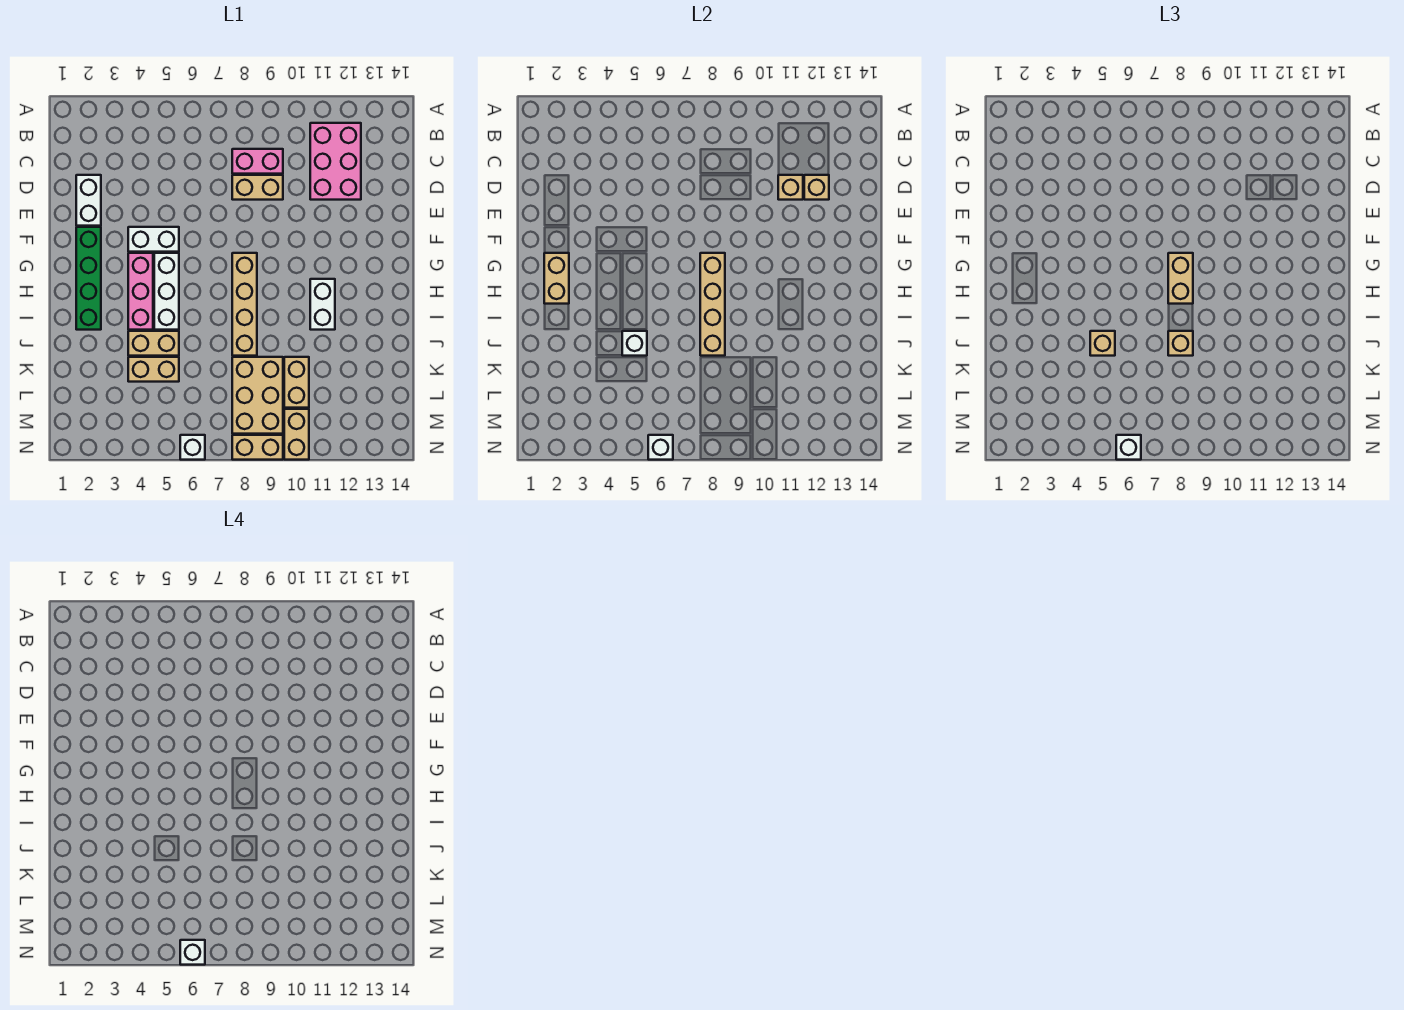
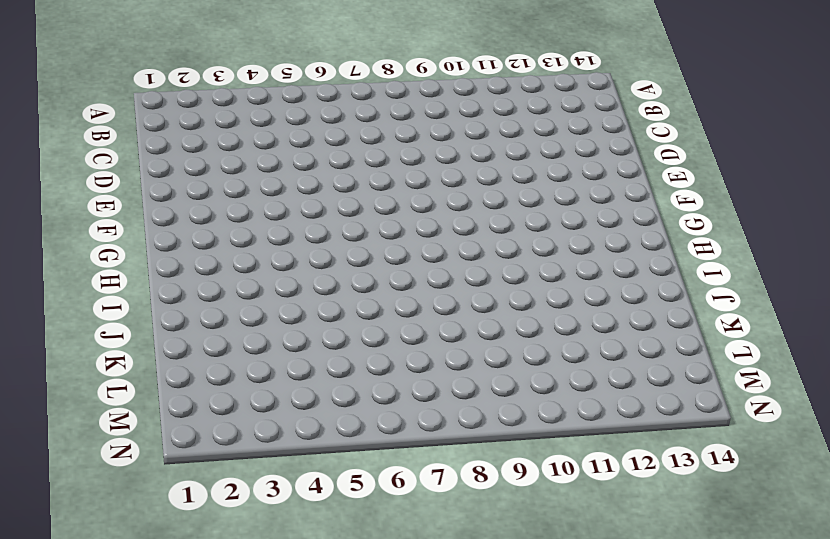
none -> pink 2x3 brick [310,123,361,200]
none -> pink 1x2 brick [232,149,283,174]
none -> white 1x2 brick [76,175,101,226]

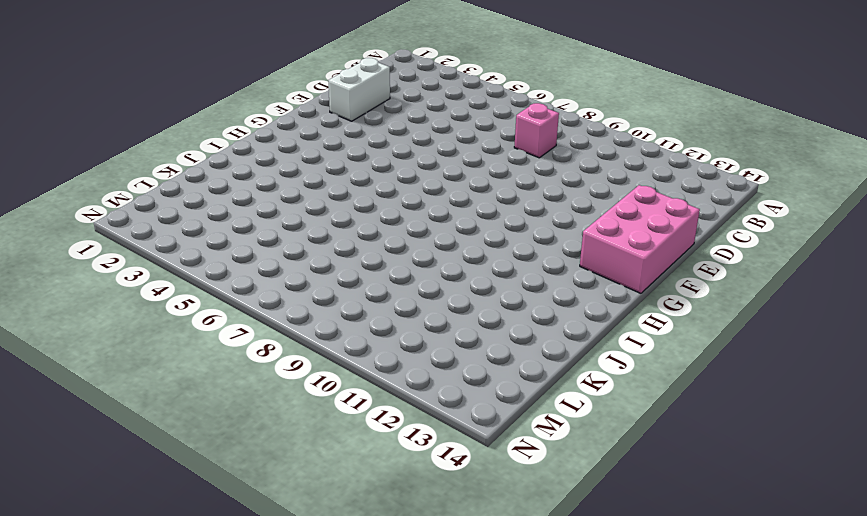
pink 1x1 brick [514,103,559,158] -> pink 1x2 brick [232,149,283,174]
pink 2x3 brick [580,185,700,293] -> pink 2x3 brick moved to [310,123,361,200]
none -> tan 1x2 brick [232,175,283,200]
none -> green 1x4 brick [76,227,101,330]
none -> white 1x2 brick [128,227,179,252]

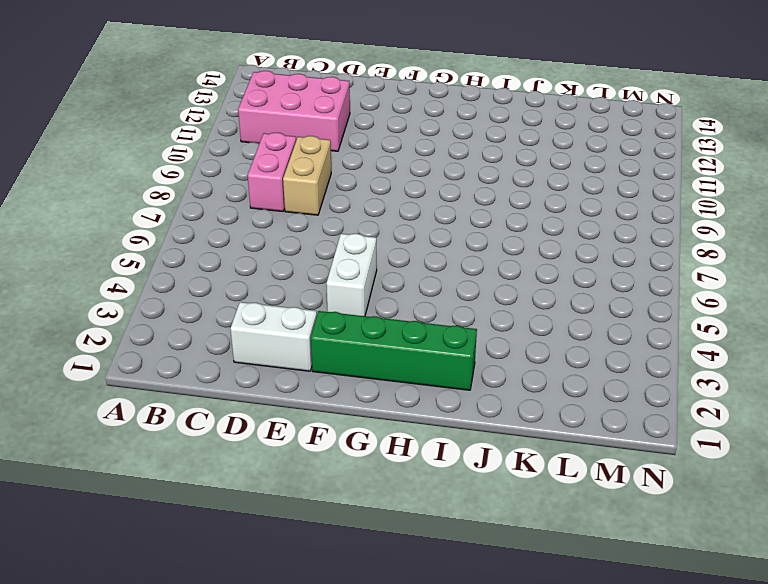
none -> pink 1x3 brick [128,253,153,330]
none -> white 1x3 brick [154,253,179,330]
none -> tan 1x4 brick [232,253,257,356]

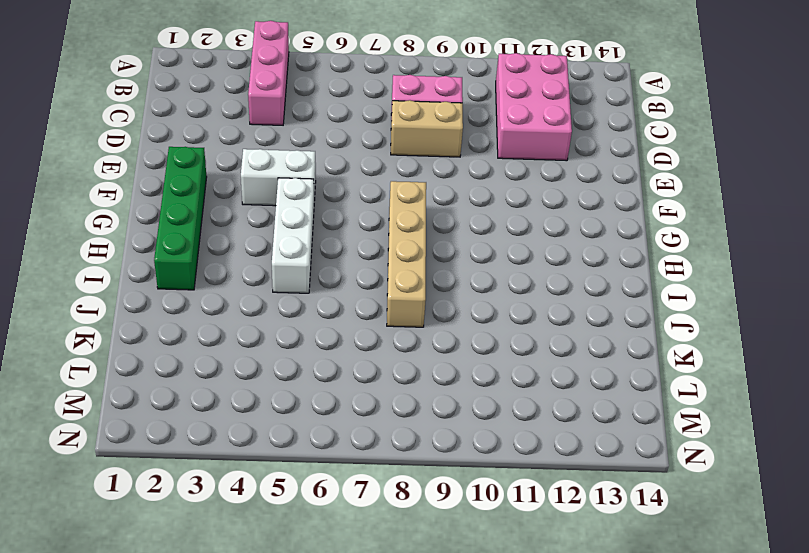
pink 1x3 brick [248,21,289,125] -> pink 1x3 brick moved to [128,253,153,330]
none -> white 1x2 brick [76,175,101,226]
none -> white 1x2 brick [310,279,335,330]
none -> tan 1x2 brick [128,331,179,356]

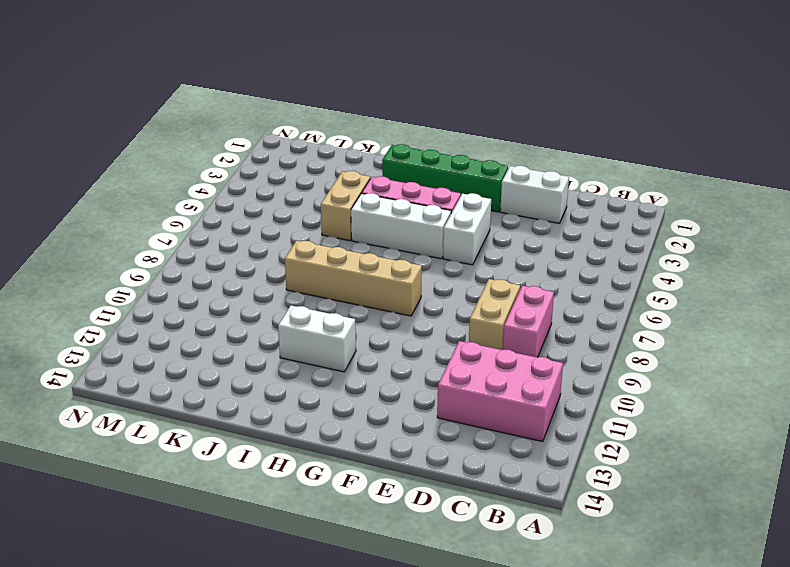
none -> tan 1x2 brick [128,357,179,382]
none -> tan 2x3 brick [232,357,283,434]
none -> tan 1x2 brick [284,357,309,408]

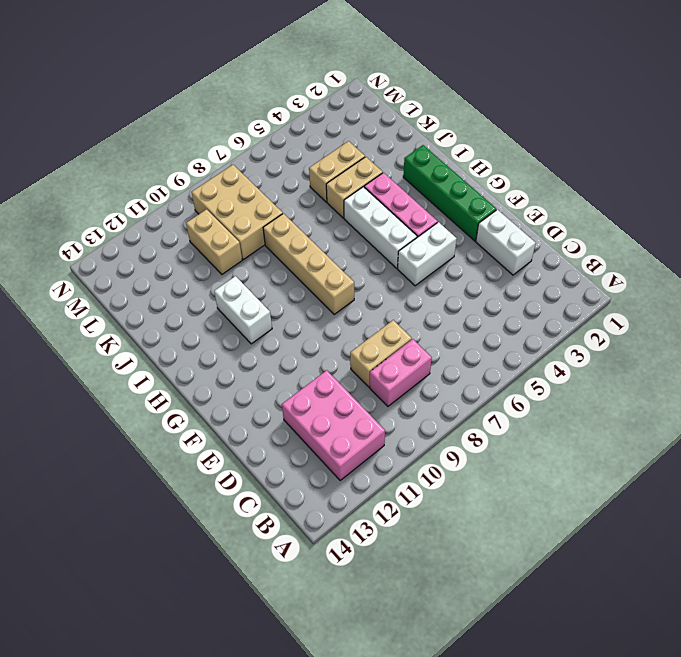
none -> tan 1x2 brick [284,409,309,460]
none -> white 1x1 brick [180,435,205,460]
none -> tan 1x2 brick [232,435,283,460]

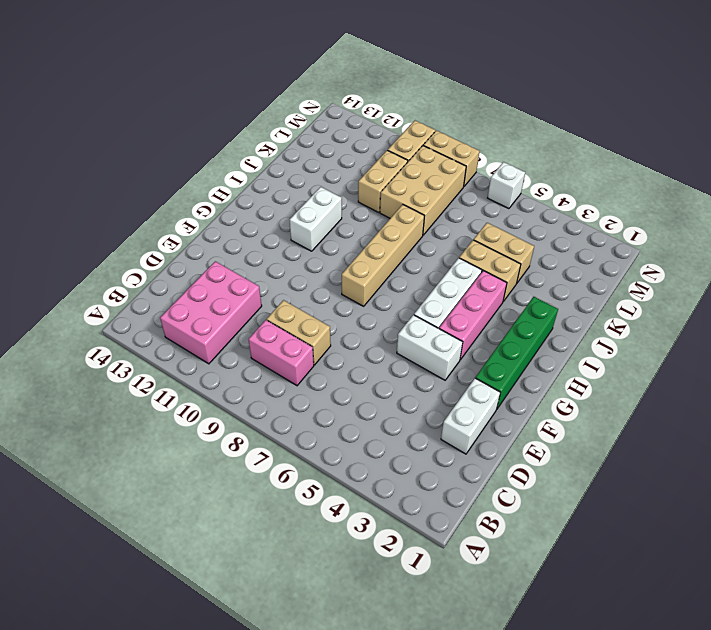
none -> tan 1x1 brick [778,175,803,200]
none -> tan 1x1 brick [804,175,829,200]
none -> tan 1x2 brick [544,253,569,304]

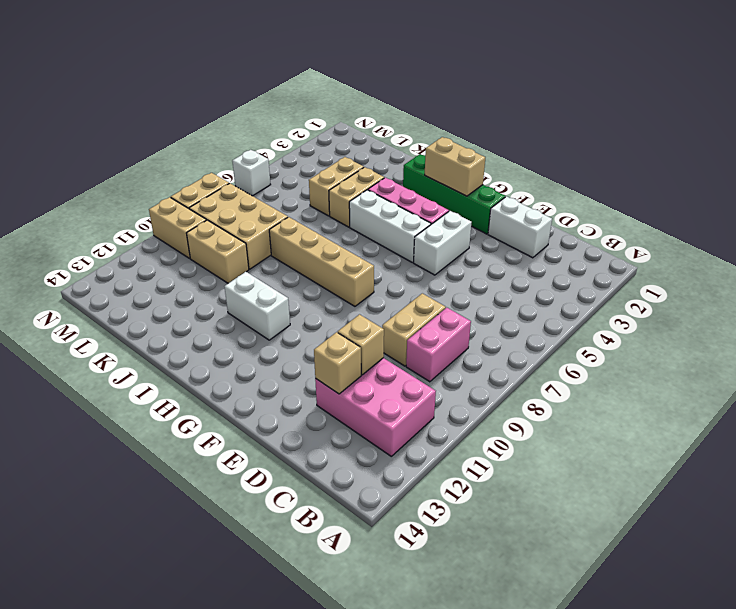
none -> tan 1x4 brick [700,253,725,356]
none -> white 1x1 brick [622,331,647,356]
none -> white 1x1 brick [648,435,673,460]

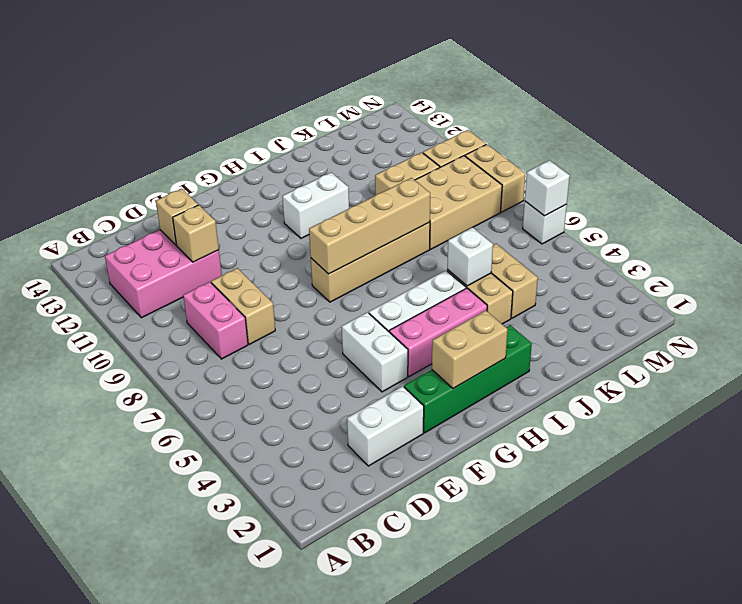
none -> tan 1x2 brick [1168,253,1193,304]
none -> tan 1x1 brick [1090,331,1115,356]
none -> tan 1x1 brick [1168,331,1193,356]

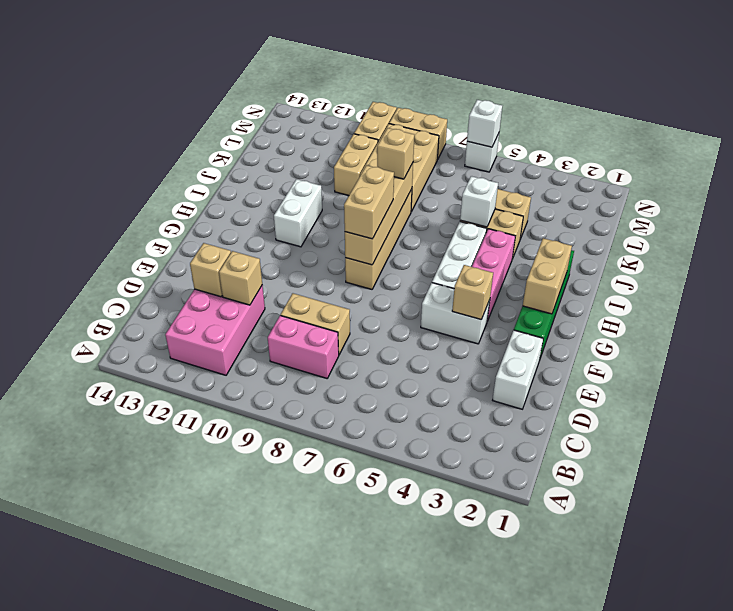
tan 1x1 brick [452,265,493,319] -> tan 1x1 brick moved to [1090,331,1115,356]
none -> white 1x1 brick [1116,435,1141,460]
none -> white 1x1 brick [180,940,205,965]

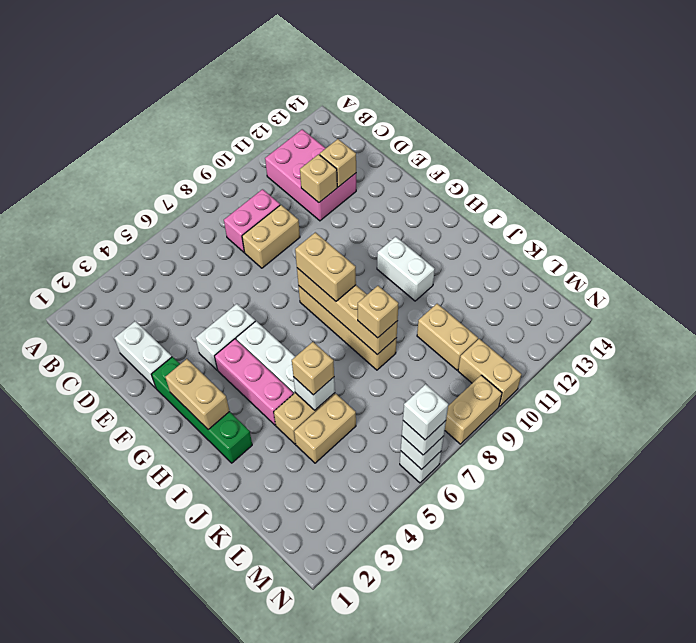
none -> tan 2x3 brick [232,357,283,434]

